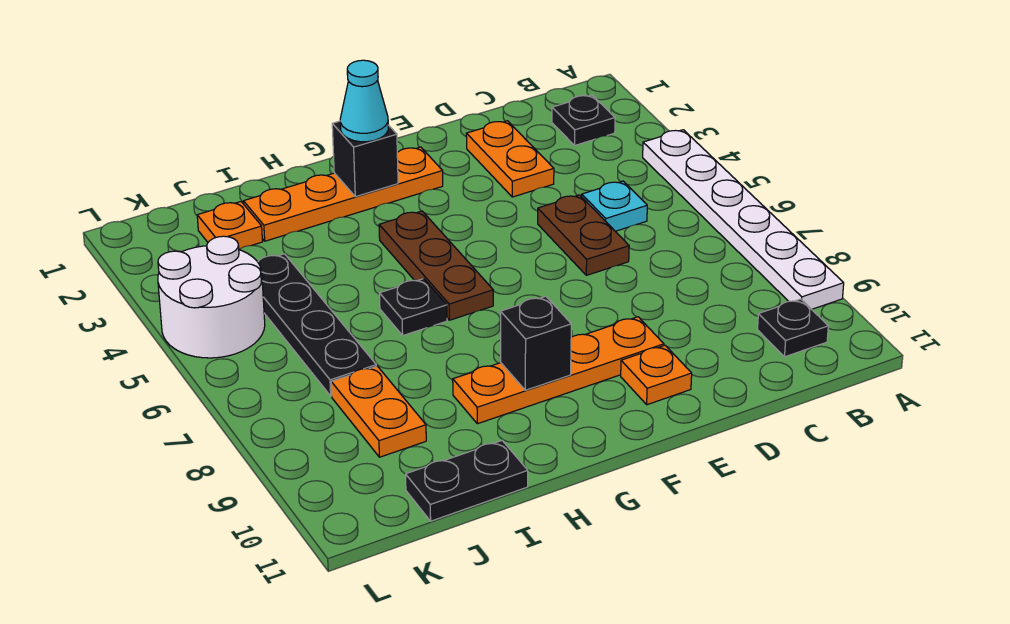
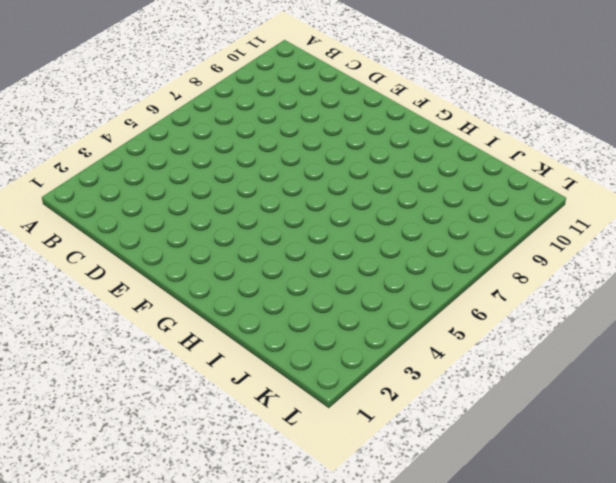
none -> white 1x6 plate [643,130,844,309]
none -> black 1x1 plate [552,95,615,145]
none -> black 1x1 plate [758,299,828,357]

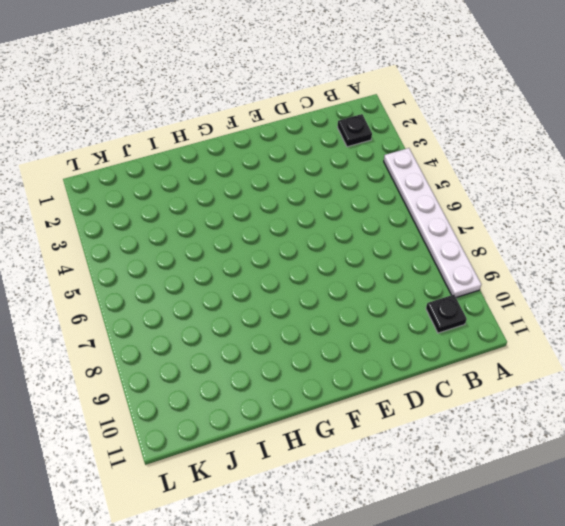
none -> cyan 1x1 plate [582,181,647,231]
none -> orange 1x2 plate [466,121,554,197]
none -> brown 1x2 plate [538,195,629,275]

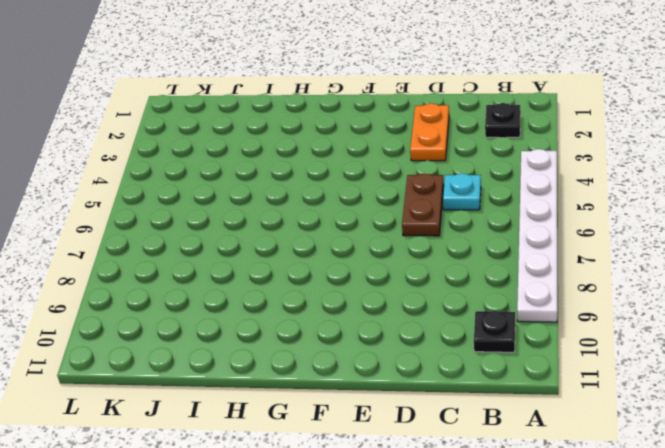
none -> orange 1x4 plate [453,317,664,424]
none -> orange 1x1 plate [621,345,692,405]
none -> orange 1x4 plate [243,147,443,241]

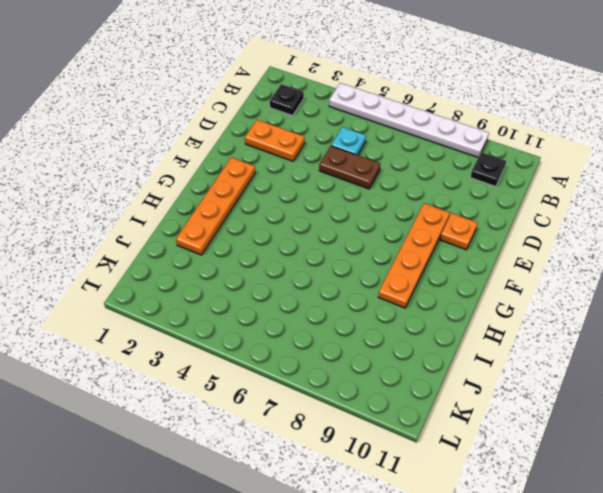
none -> brown 1x3 plate [379,211,493,320]
none -> black 1x1 plate [379,279,447,335]
none -> black 1x2 plate [406,441,528,521]

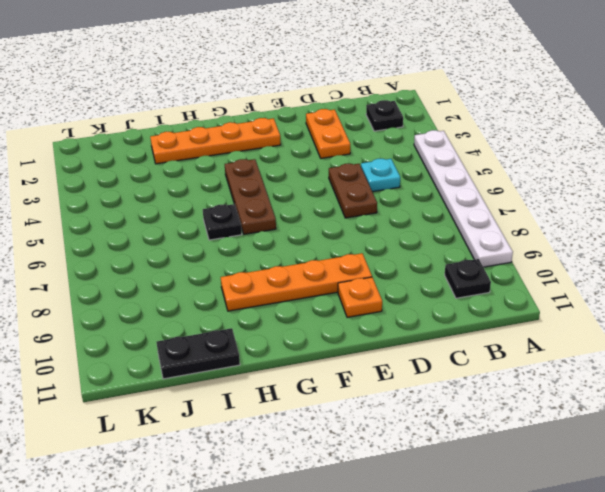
none -> orange 1x1 plate [197,202,263,249]
none -> black 1x4 plate [258,254,376,396]
none -> orange 1x2 plate [331,366,426,457]

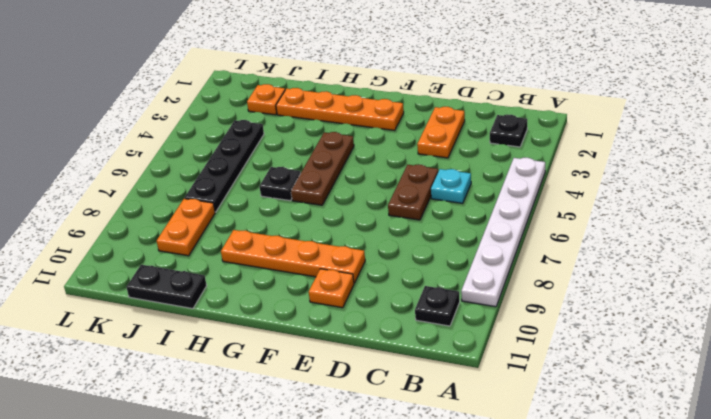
none -> white 2x2 round brick [158,236,265,358]
none -> black 1x1 brick [332,121,398,197]
none -> black 1x1 brick [501,296,571,390]

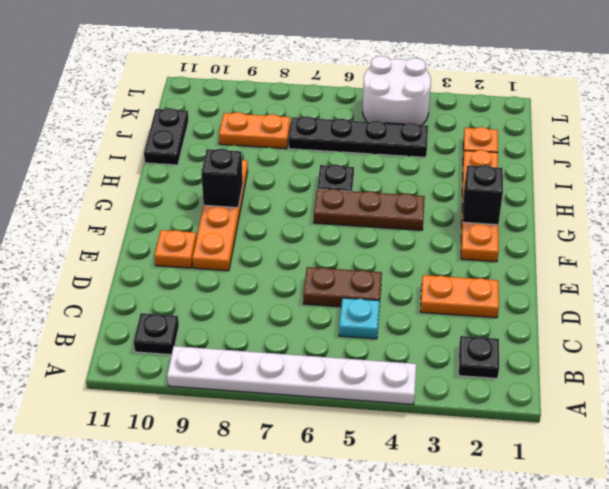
none -> cyan 1x1 cone [340,60,388,142]

